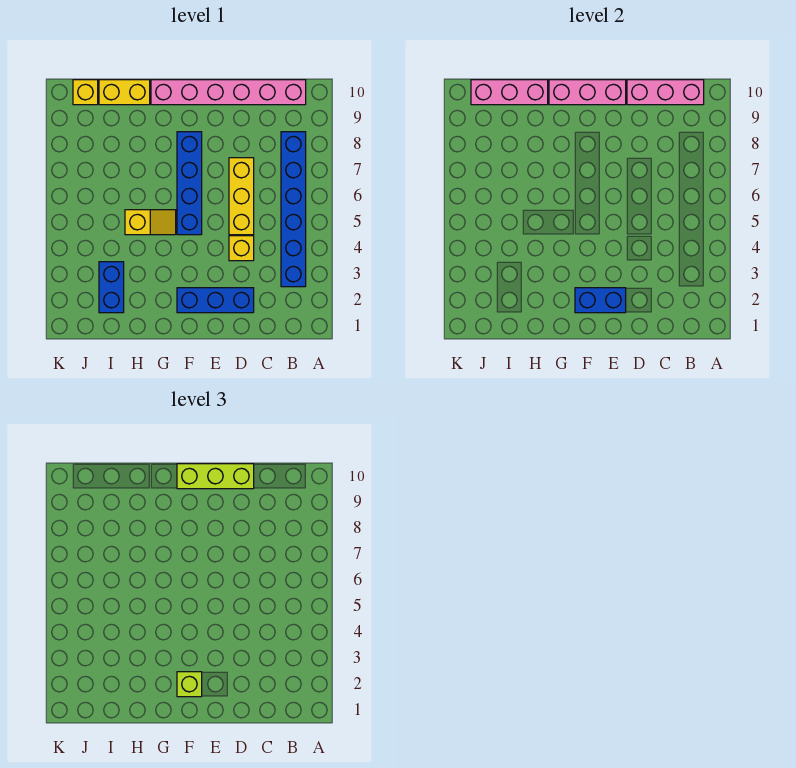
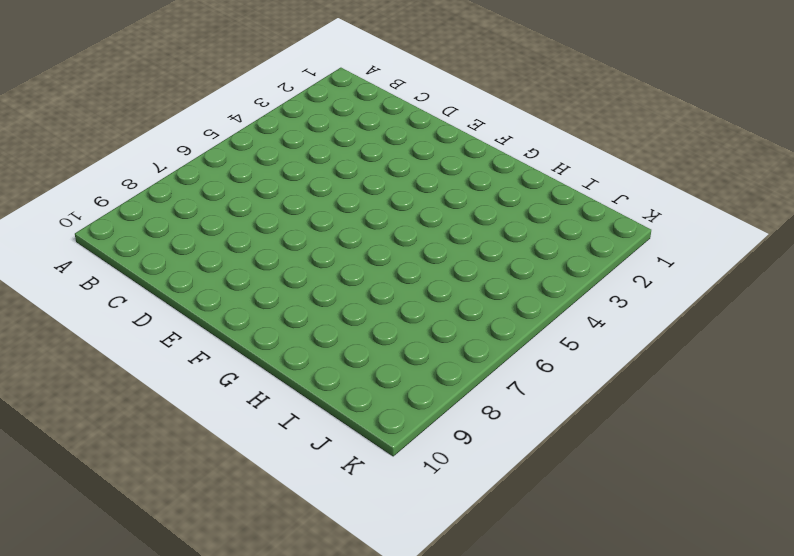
none -> blue 1x6 brick [281,132,306,287]
none -> pink 1x6 brick [151,80,306,105]
none -> blue 1x3 brick [177,288,254,313]

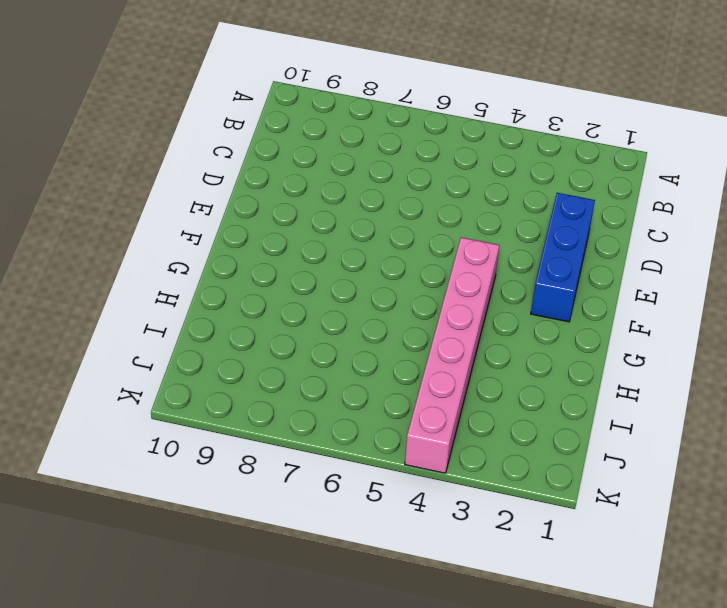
pink 1x6 brick [405,237,499,473] -> pink 1x6 brick moved to [151,80,306,105]
none -> blue 1x6 brick [281,132,306,287]
none -> yellow 1x1 brick [229,236,254,261]
none -> yellow 1x3 brick [229,158,254,235]

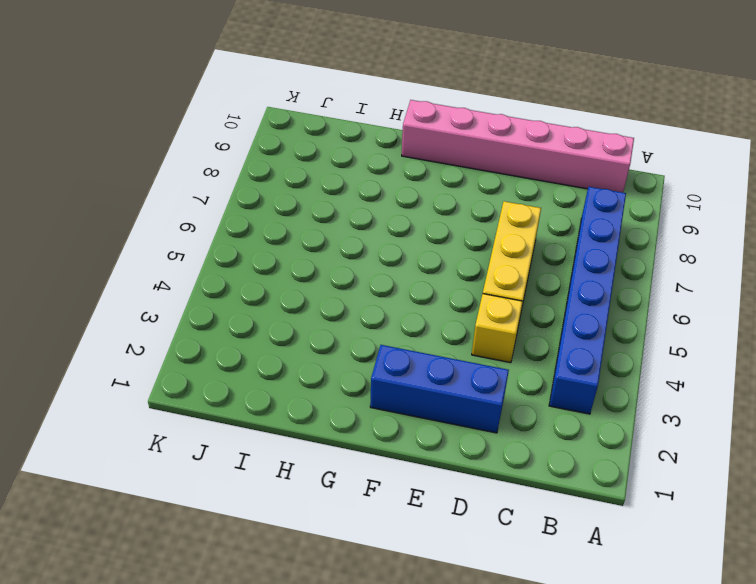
none -> blue 1x4 brick [177,132,202,235]
none -> yellow 1x2 slope [125,210,176,235]
none -> yellow 1x2 brick [99,80,150,105]

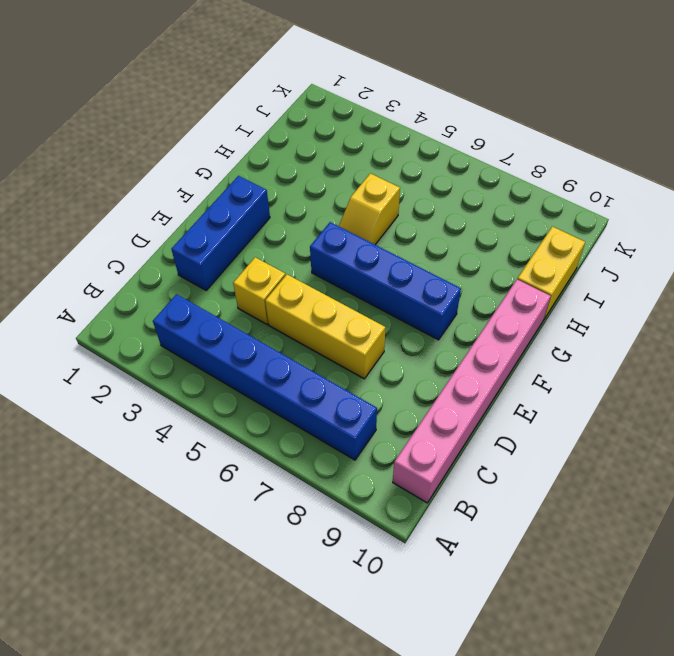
none -> blue 1x2 brick [99,262,124,313]
none -> yellow 1x1 brick [73,80,98,105]
none -> pink 1x3 brick [627,80,704,105]

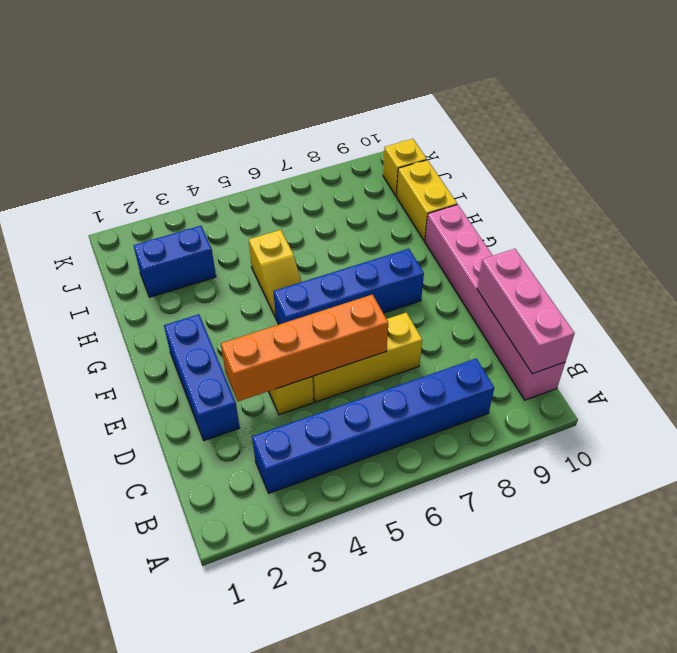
orange 1x4 brick [221,295,388,401] -> none
none -> blue 1x2 brick [575,288,626,313]
none -> pink 1x3 brick [549,80,626,105]
none -> pink 1x3 brick [471,80,548,105]

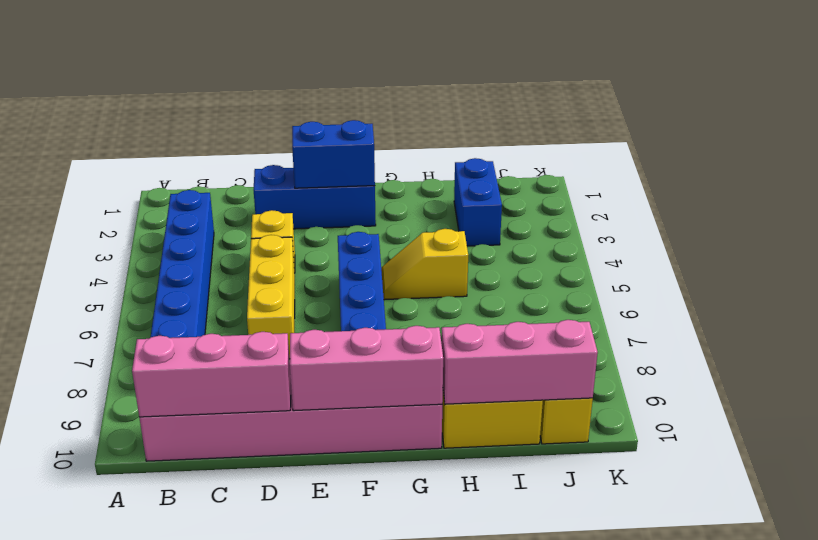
none -> lime 1x3 brick [177,464,254,489]
none -> lime 1x1 brick [177,672,202,697]

